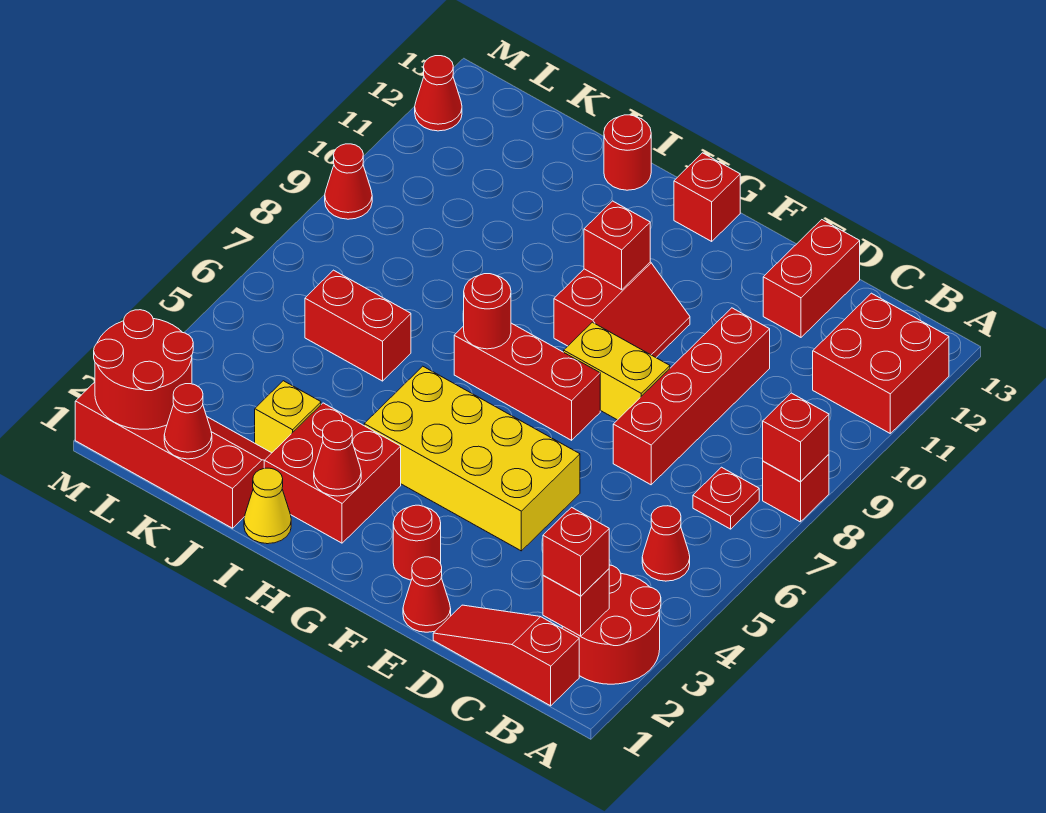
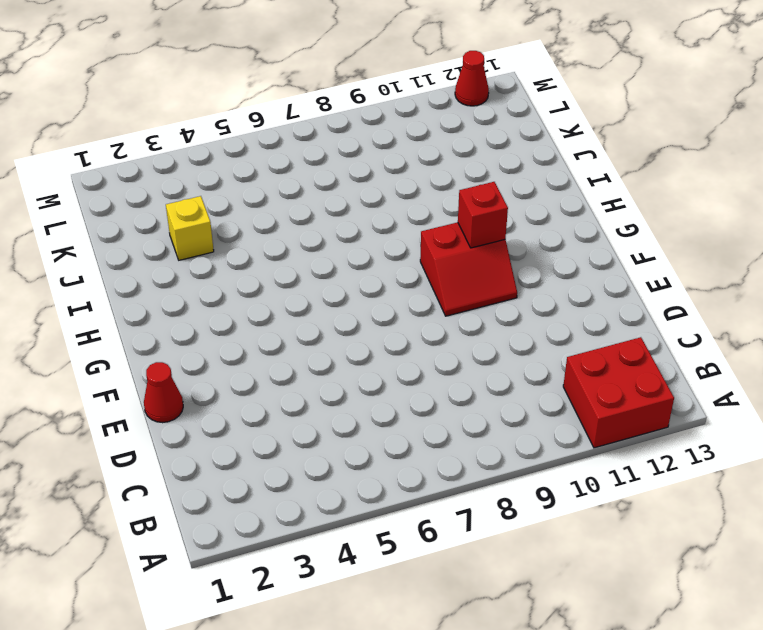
none -> red 2x2 round brick [562,565,661,684]
none -> red 1x1 brick [763,454,829,522]
none -> red 1x3 slope [433,605,579,706]
none -> red 1x1 cone [642,506,690,581]

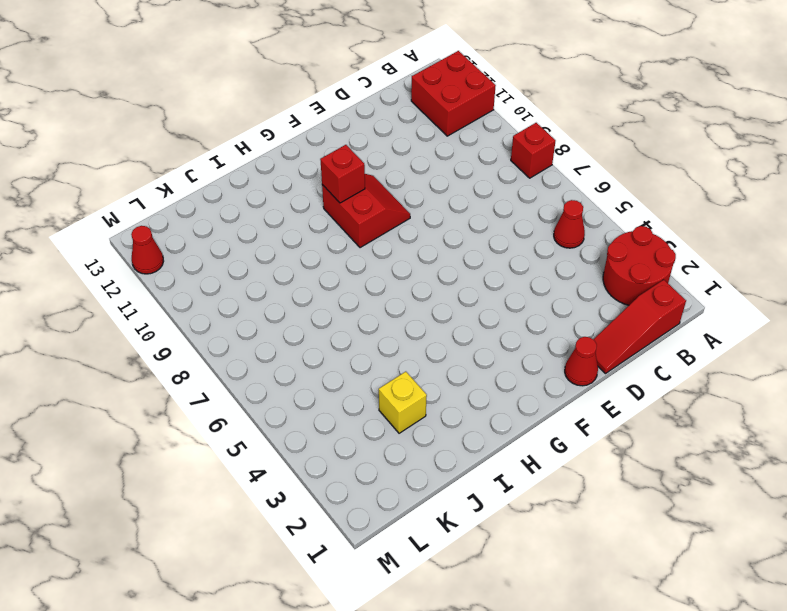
none -> red 1x1 plate [693,467,759,529]
none -> red 1x4 brick [613,308,770,485]
none -> red 1x2 brick [763,220,860,337]
none -> yellow 2x4 brick [364,366,580,551]

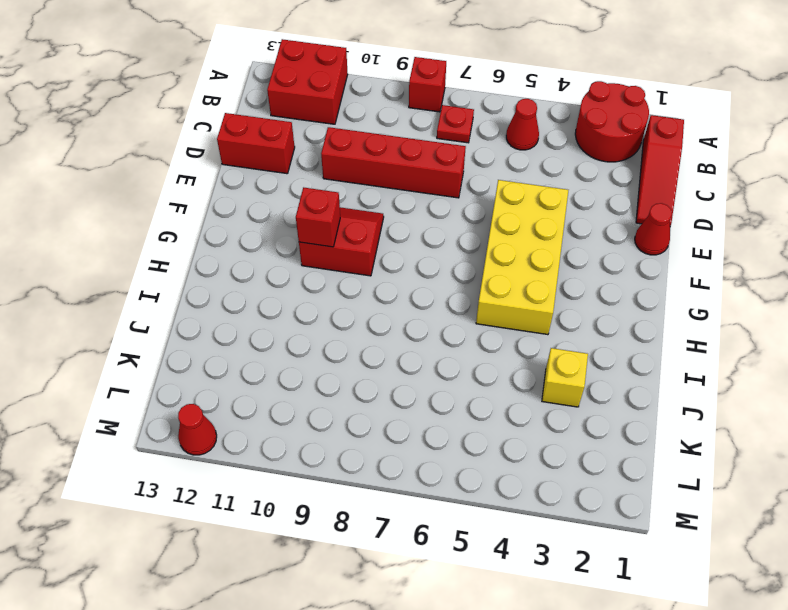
none -> yellow 1x2 brick [564,322,670,420]
none -> red 1x1 round brick [393,505,441,580]
none -> red 1x3 brick [454,323,600,440]
none -> red 1x1 brick [674,153,740,241]

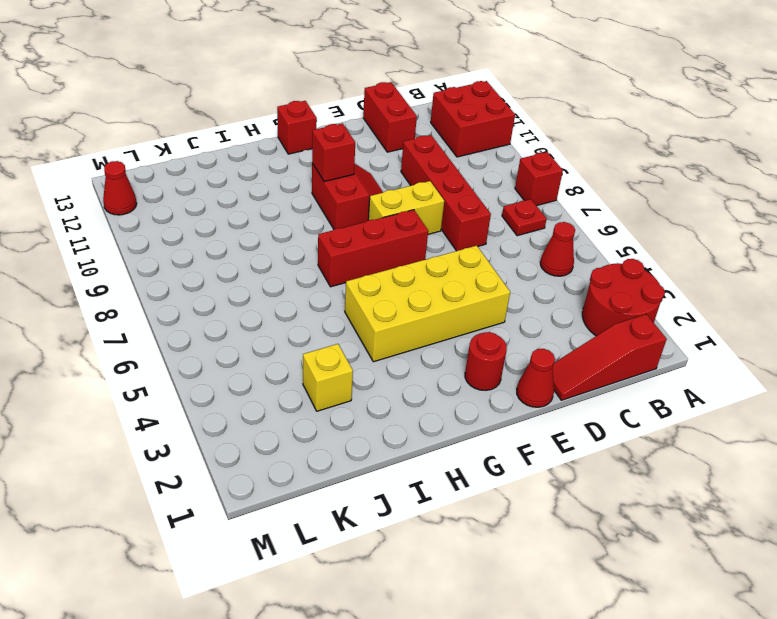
none -> red 2x2 brick [264,403,401,543]
none -> yellow 1x1 cone [244,468,291,544]
none -> red 1x1 round brick [604,115,651,190]
none -> red 2x4 slope [75,382,271,528]

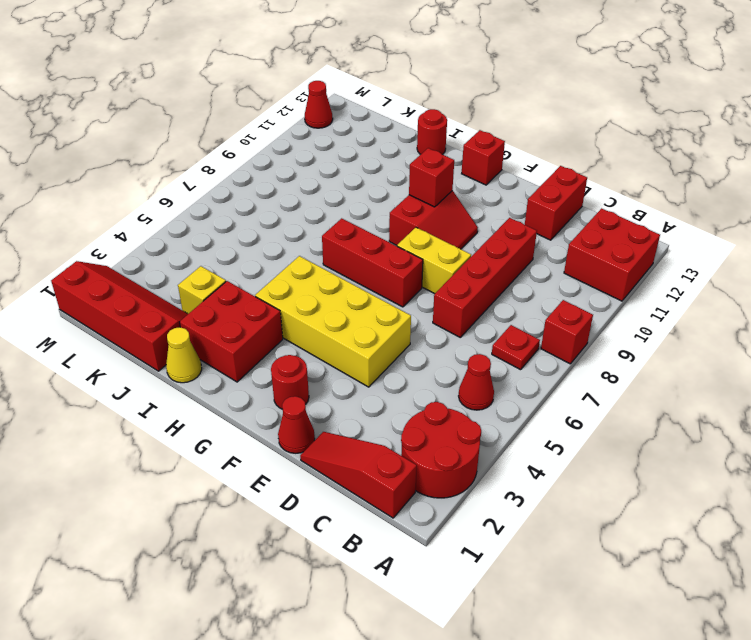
none -> red 1x2 brick [305,270,411,381]
none -> red 1x1 cone [325,144,372,219]
none -> red 1x1 brick [763,393,829,482]
none -> red 1x1 brick [543,569,609,636]

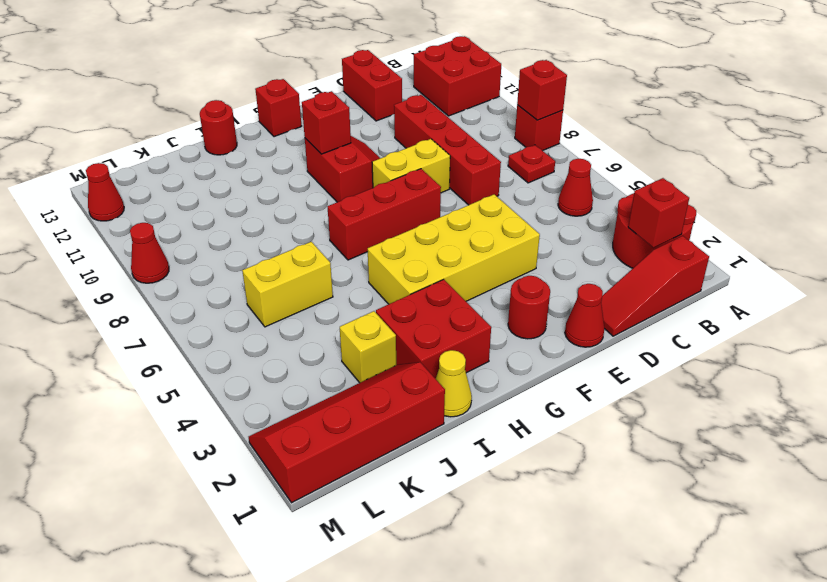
yellow 1x2 brick [242,242,333,327] -> red 1x2 brick [305,270,411,381]
none -> red 1x1 cone [314,421,361,496]
none -> red 1x1 round brick [464,274,511,349]
none -> red 1x1 cone [164,384,212,459]
none -> red 2x2 round brick [94,310,193,429]

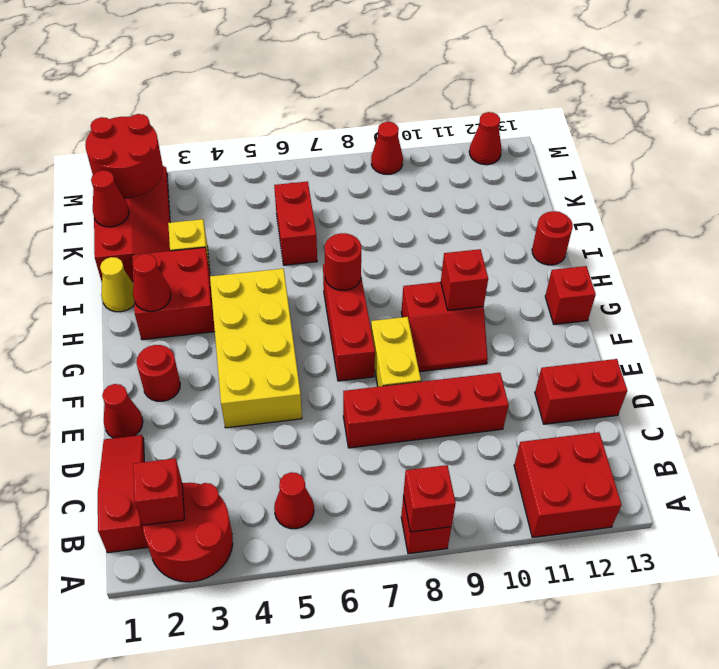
none -> red 1x1 plate [693,467,759,529]
none -> red 1x1 brick [543,507,609,596]

